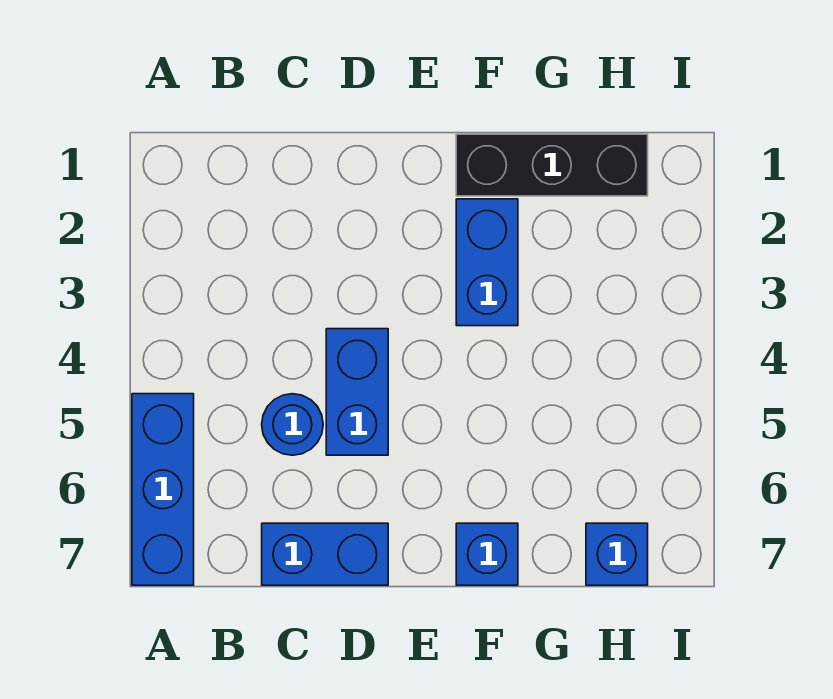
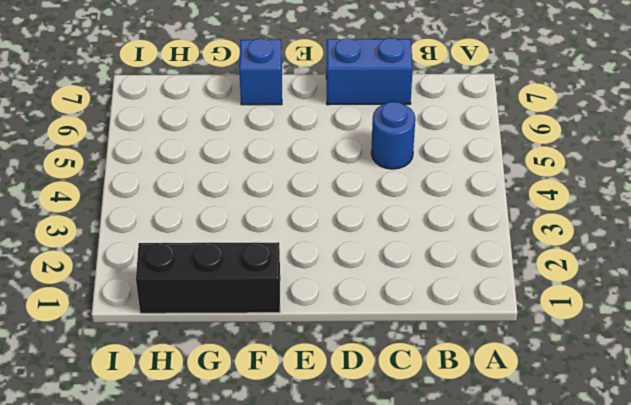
none -> blue 1x3 brick [132,394,194,585]
none -> blue 1x2 brick [326,329,388,455]

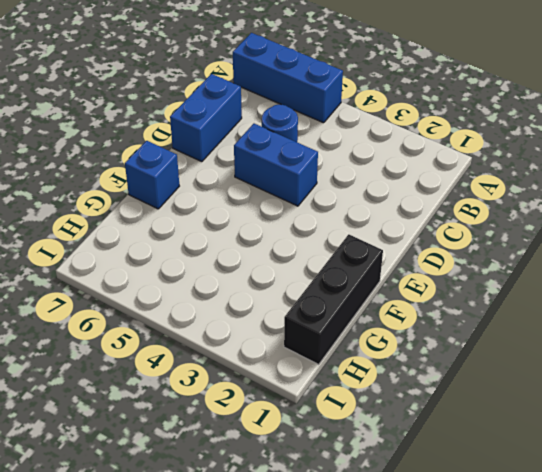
none -> blue 1x2 brick [456,199,518,326]
none -> blue 1x1 brick [586,523,648,585]

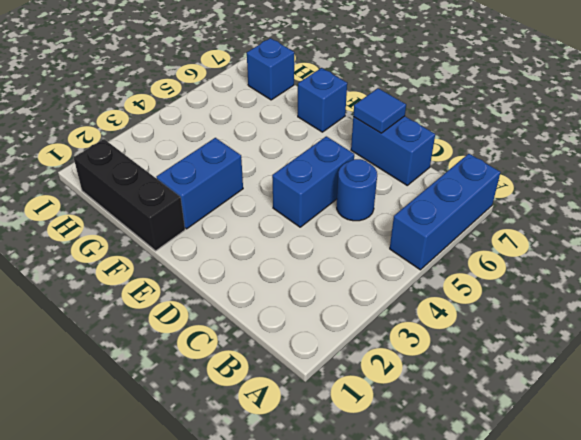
blue 1x1 tile [353,88,406,133] -> none

